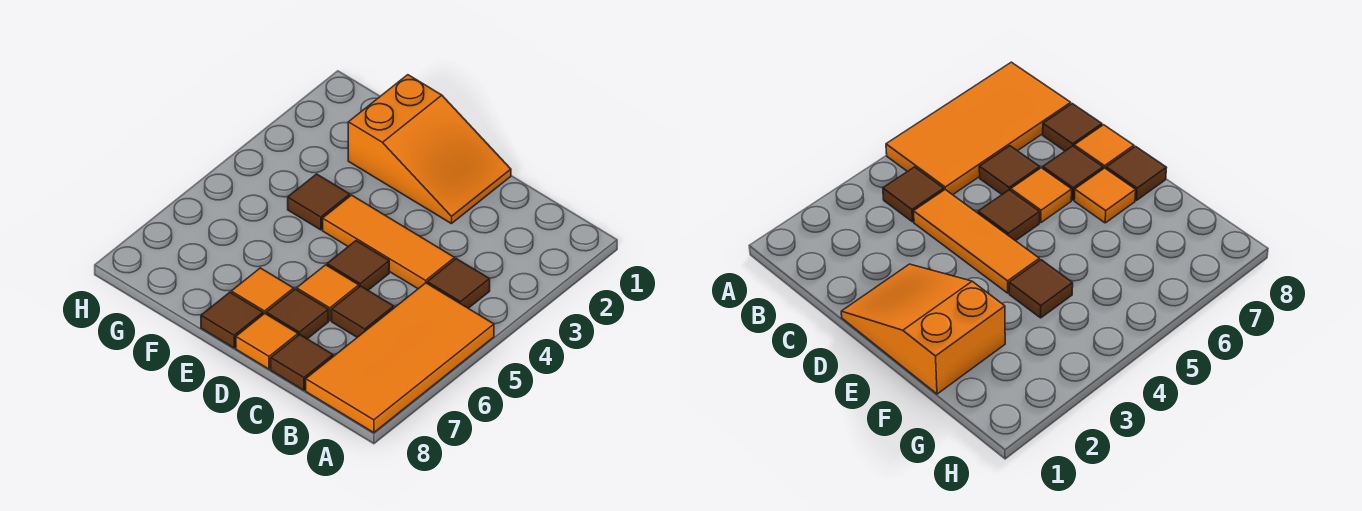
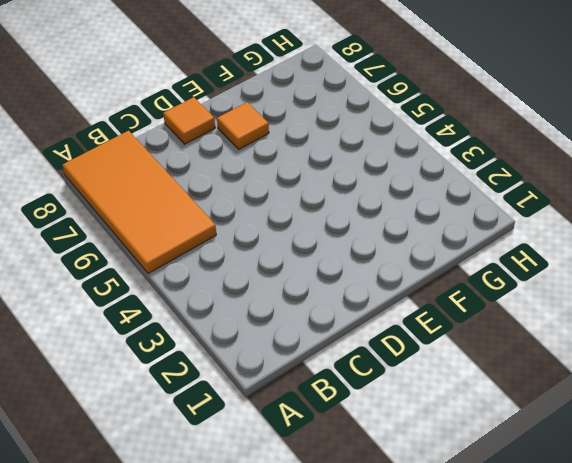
none -> brown 1x1 tile [427,259,490,308]
none -> orange 1x3 tile [323,195,455,289]
none -> brown 1x1 tile [332,286,394,337]

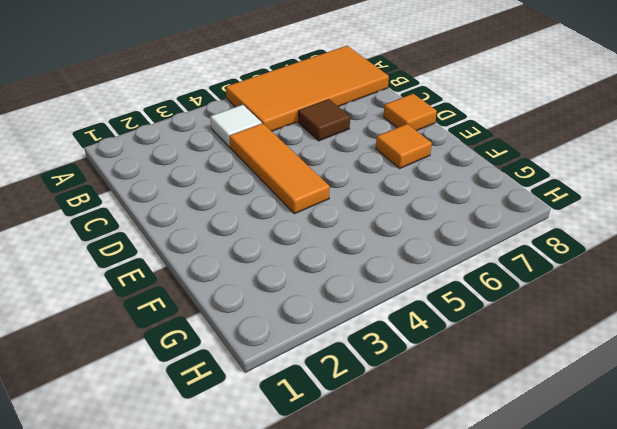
white 1x1 tile [210,105,262,147] -> brown 1x1 tile [427,259,490,308]
none -> brown 1x1 tile [271,335,333,390]
none -> orange 2x3 slope [348,75,511,224]
none -> brown 1x1 tile [327,241,389,290]

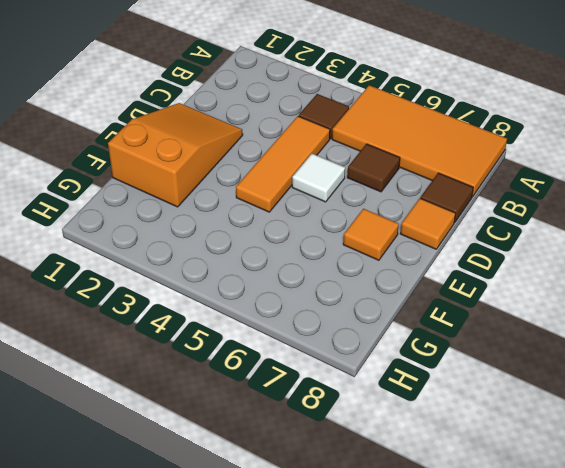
white 1x1 tile [292,154,345,202] -> brown 1x1 tile [327,241,389,290]
none -> orange 1x1 tile [297,265,359,321]
none -> brown 1x1 tile [266,289,328,339]
none -> brown 1x1 tile [201,292,263,348]

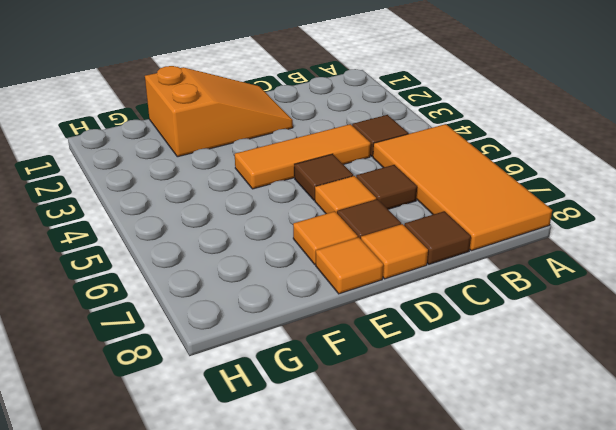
orange 1x1 tile [316,237,383,294] -> brown 1x1 tile [201,292,263,348]
none -> brown 1x1 tile [288,174,350,230]

